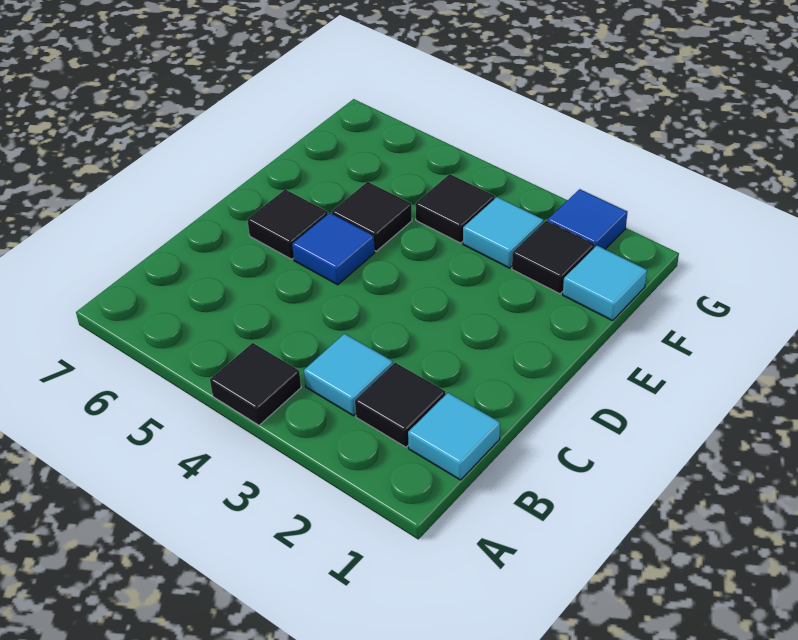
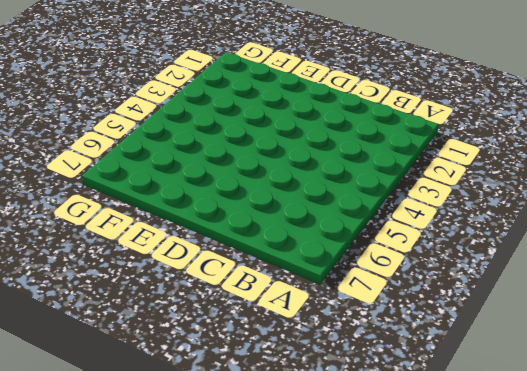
none -> black 1x1 tile [210,343,301,425]
none -> cyan 1x1 tile [408,393,500,480]
none -> black 1x1 tile [355,363,445,447]

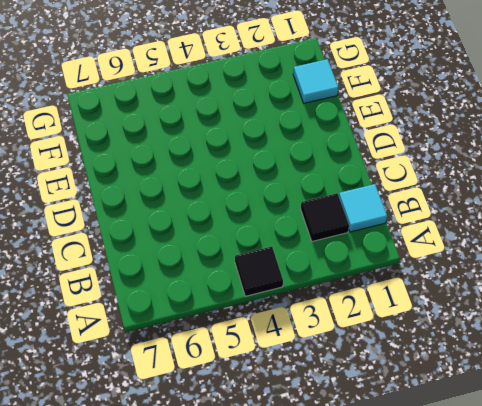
none -> cyan 1x1 tile [304,334,393,416]
none -> blue 1x1 tile [292,213,375,285]
none -> black 1x1 tile [247,189,328,259]

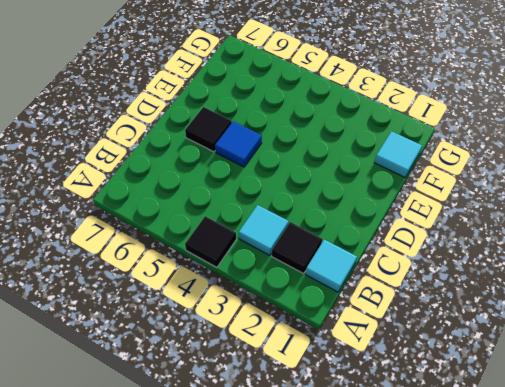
none -> black 1x1 tile [332,182,412,251]
none -> black 1x1 tile [512,221,594,294]
none -> cyan 1x1 tile [463,197,544,268]

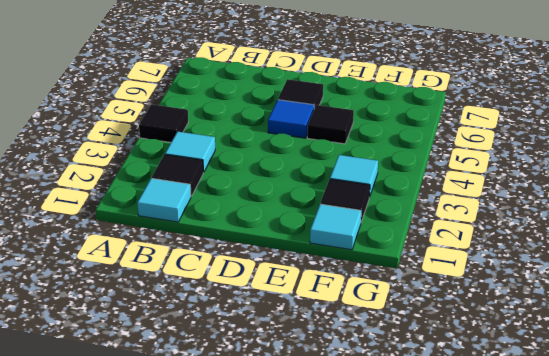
none -> black 1x1 tile [415,174,495,243]
none -> blue 1x1 tile [548,189,627,249]

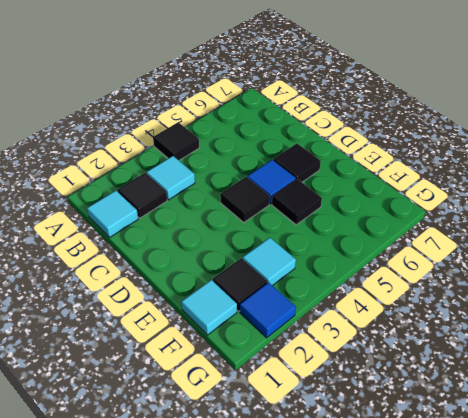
black 1x1 tile [220,177,270,223] -> black 1x1 tile moved to [415,174,495,243]

